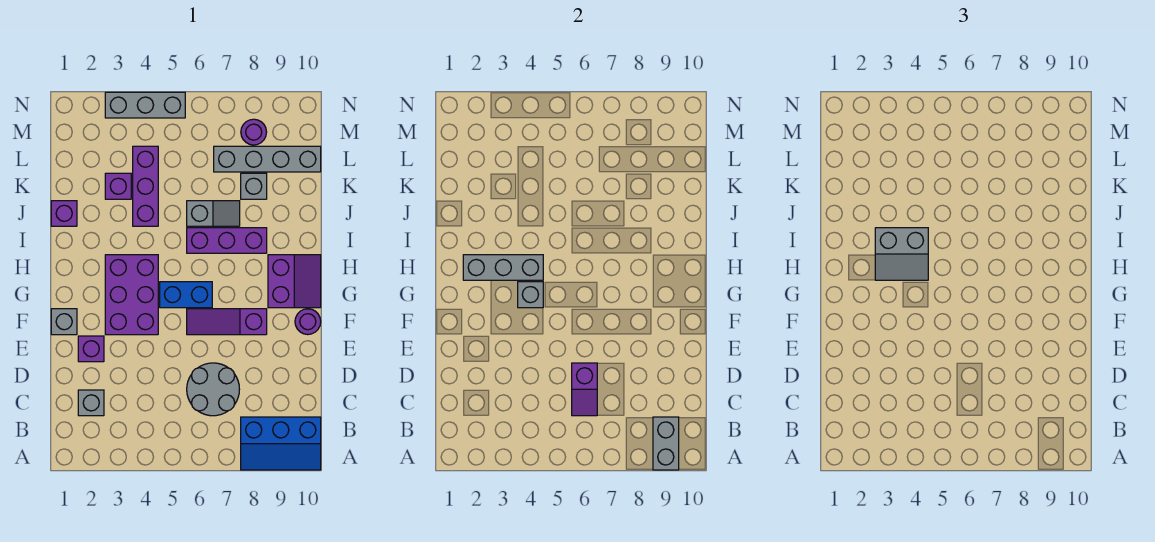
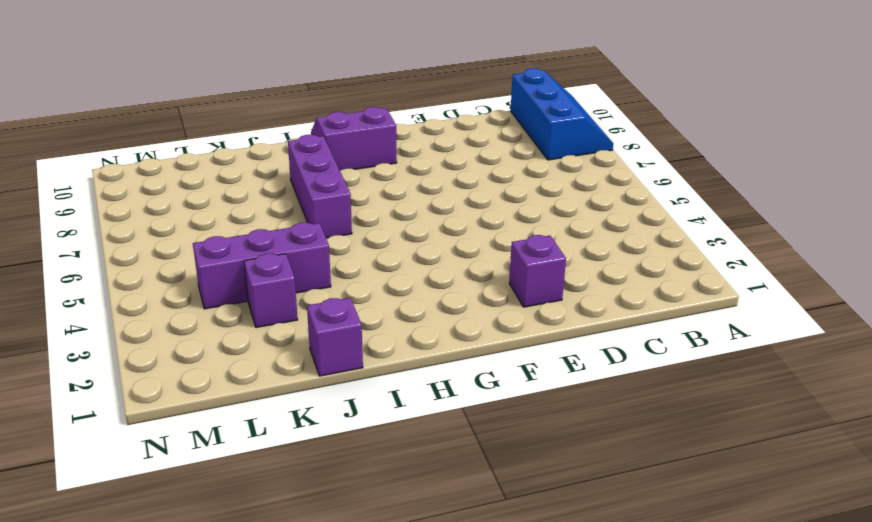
none -> grey 1x1 brick [78,390,104,416]
none -> grey 2x2 round brick [187,363,239,416]
none -> grey 1x1 brick [51,309,77,335]

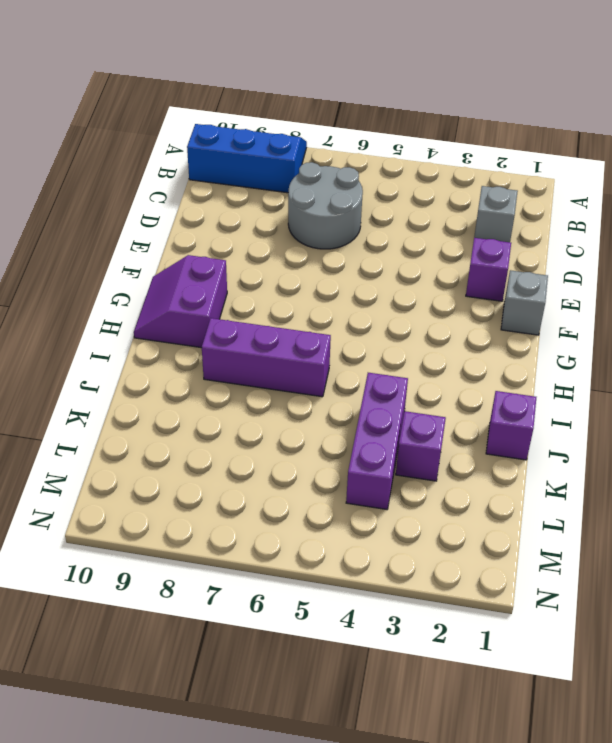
none -> purple 2x3 brick [105,255,158,335]
none -> purple 1x3 slope [187,309,267,335]
none -> purple 1x1 round brick [295,309,321,335]

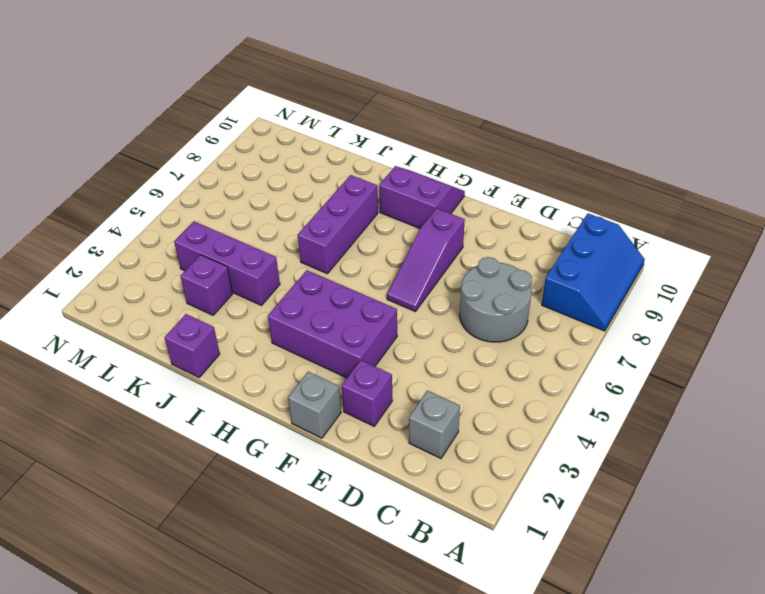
none -> purple 1x1 round brick [295,309,321,335]
none -> blue 1x2 brick [160,282,212,308]
none -> grey 1x2 slope [187,201,240,226]

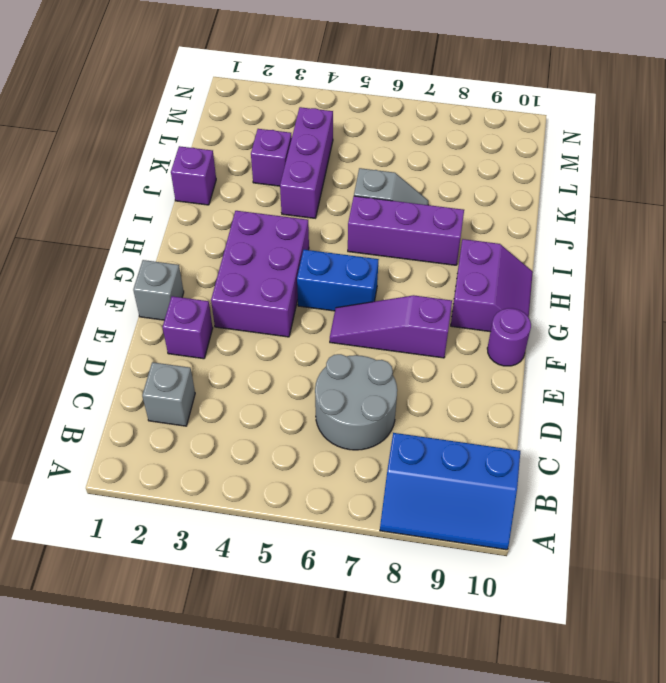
none -> grey 1x1 brick [241,173,267,199]
none -> grey 1x4 brick [214,146,321,172]
none -> purple 1x1 round brick [241,119,267,145]

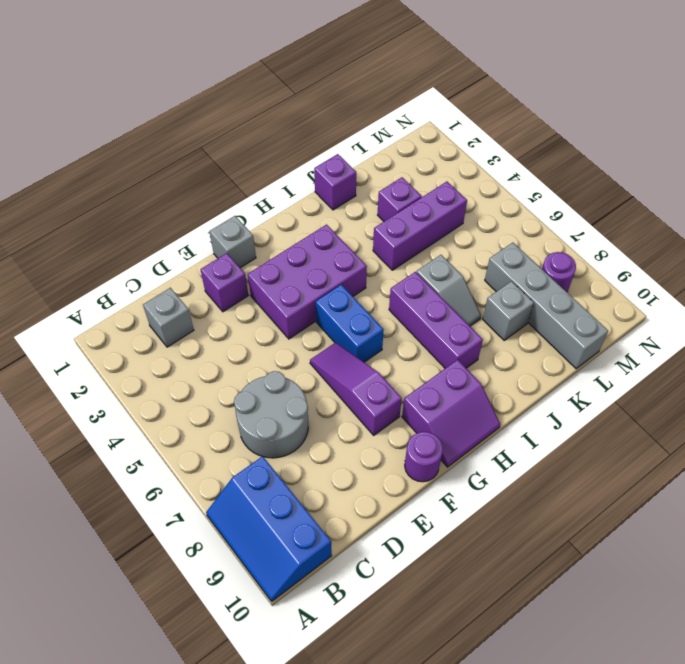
none -> grey 1x3 brick [105,92,185,118]
none -> grey 1x2 brick [653,417,679,470]
none -> purple 1x2 slope [572,363,597,416]

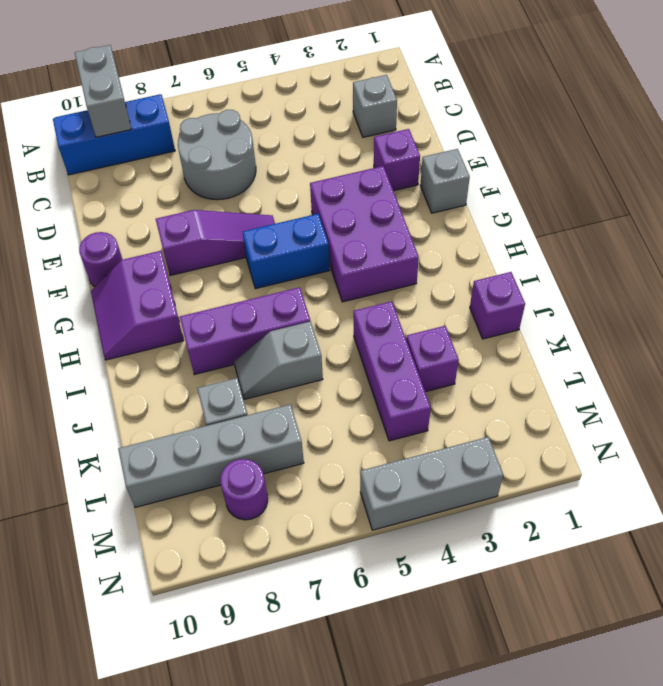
none -> purple 1x2 slope [572,363,597,416]
none -> grey 1x1 brick [518,282,543,308]
none -> grey 1x3 brick [463,255,543,280]

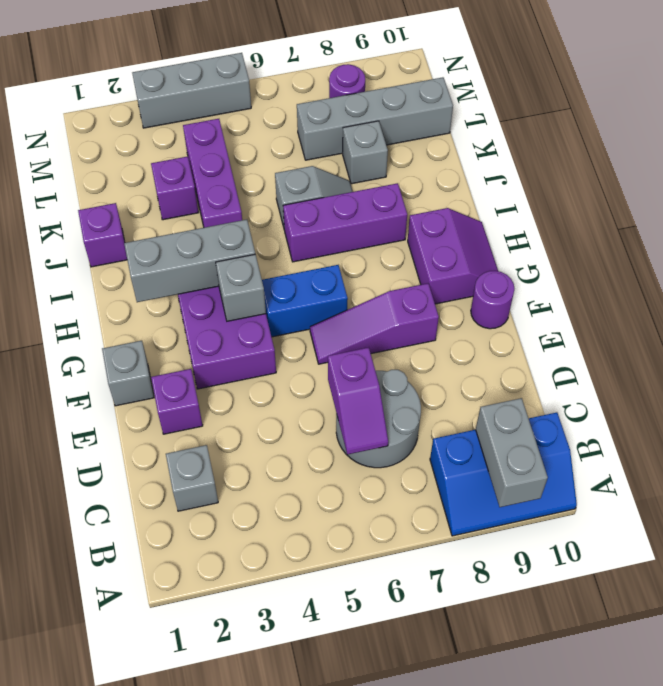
none -> grey 2x2 slope [875,228,928,280]

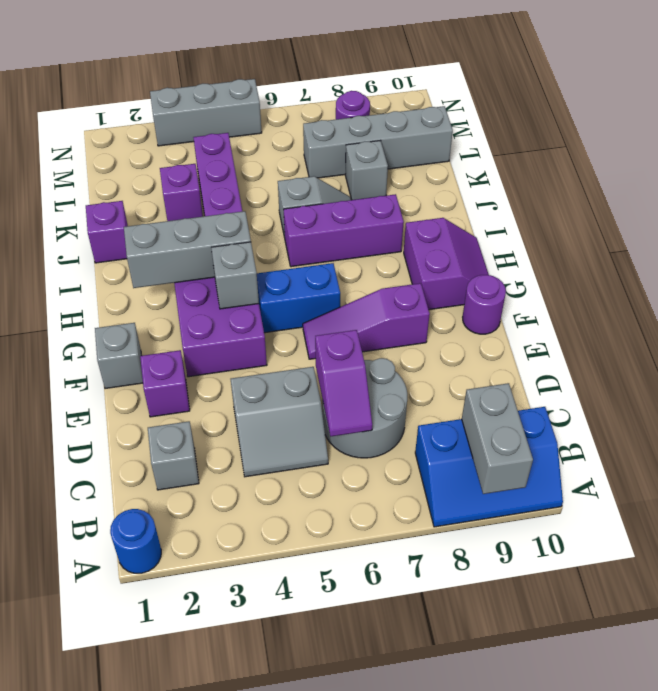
blue 1x1 round brick [110,509,161,573] -> none
grey 2x2 slope [231,367,328,477] -> grey 2x2 slope moved to [875,228,928,280]

